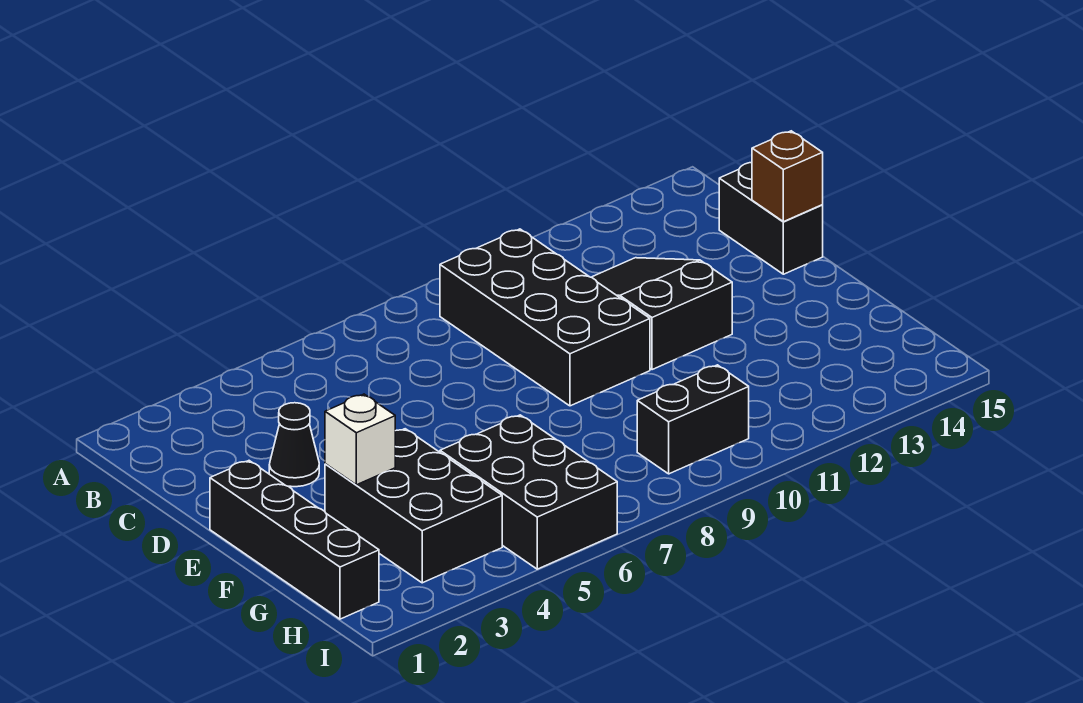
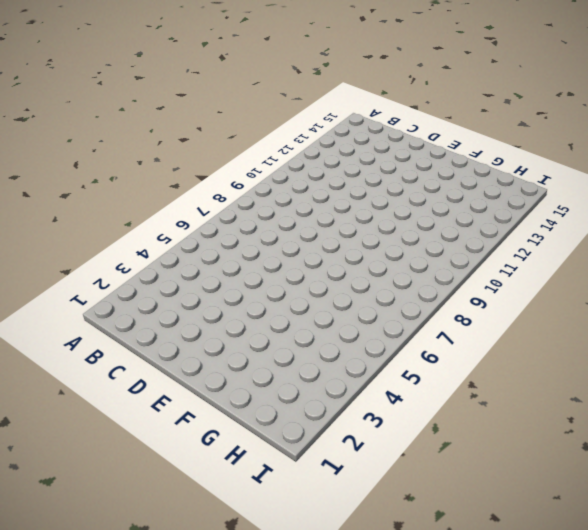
none -> black 2x4 brick [440,229,650,406]
none -> black 2x3 slope [591,258,732,370]

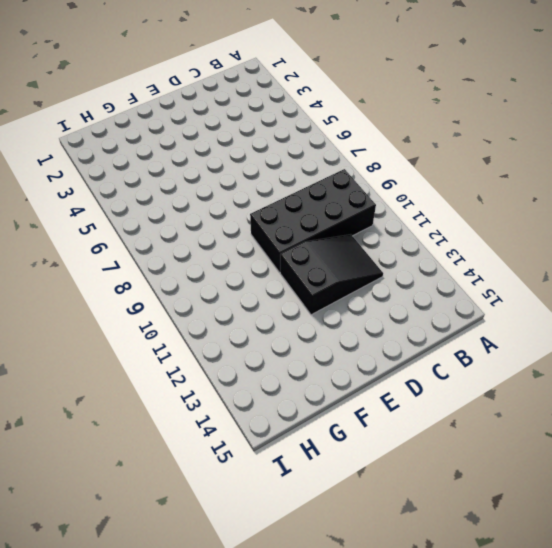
none -> black 1x2 brick [719,163,823,274]
none -> black 1x1 cone [269,403,319,487]

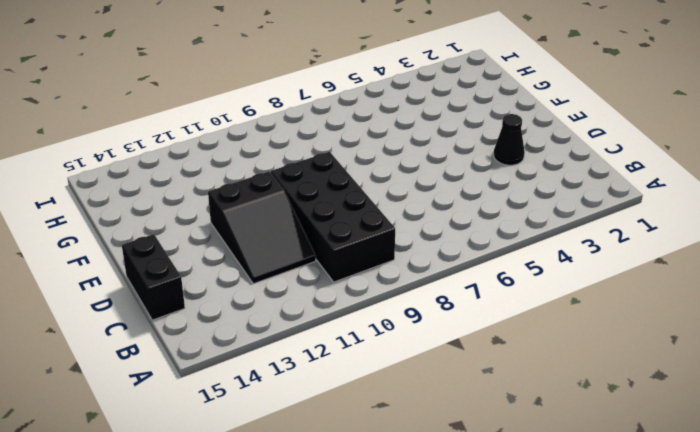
none -> black 1x4 brick [210,461,379,619]
none -> black 2x3 brick [325,429,502,583]

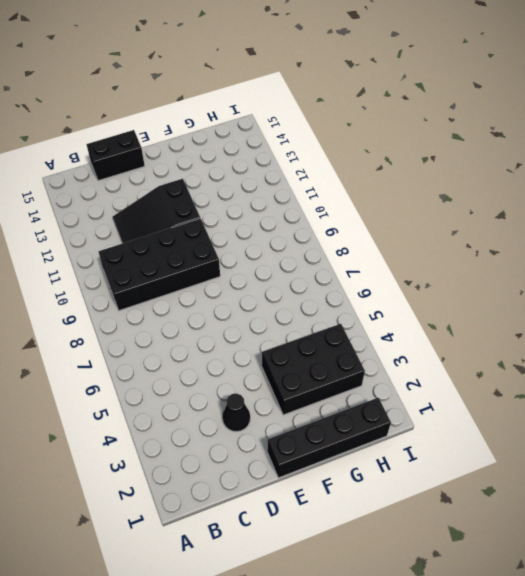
none -> black 2x3 brick [440,415,617,569]
none -> black 1x2 brick [637,365,749,474]

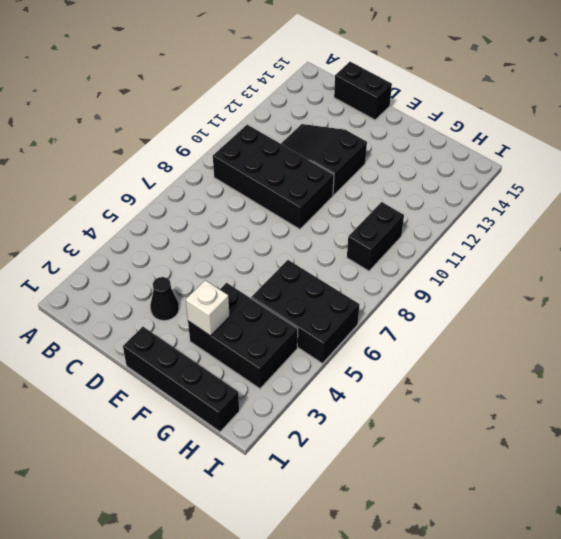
none -> brown 1x1 brick [752,131,823,222]

